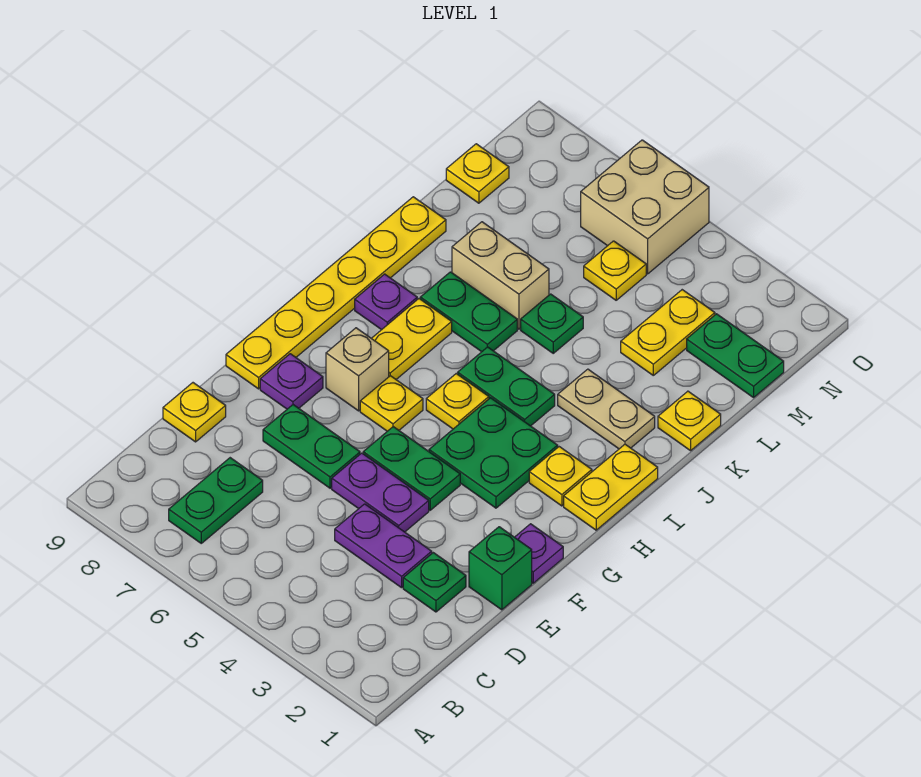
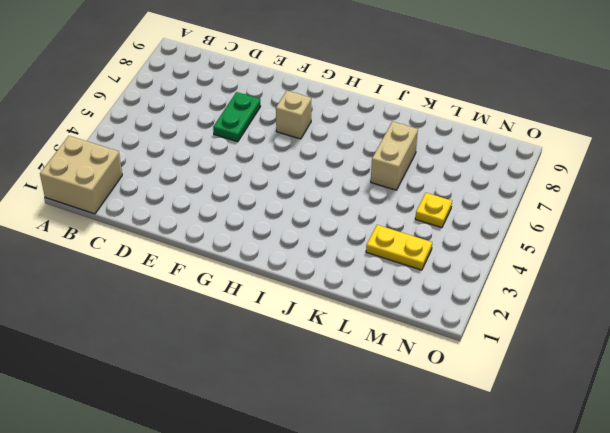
tan 2x2 brick [40,136,122,214] -> tan 2x2 brick moved to [581,140,709,274]
none -> green 1x2 plate [169,458,263,543]
none -> green 1x1 plate [403,553,466,612]
none -> purple 1x2 plate [335,504,432,588]
none -> yellow 1x1 plate [163,383,226,442]

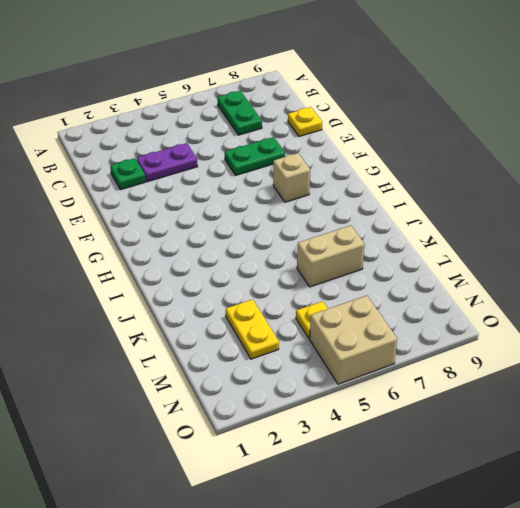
none -> green 1x1 brick [469,527,532,610]
none -> purple 1x2 plate [332,453,429,532]
none -> purple 1x1 plate [515,524,563,583]
none -> green 1x2 plate [363,427,460,510]

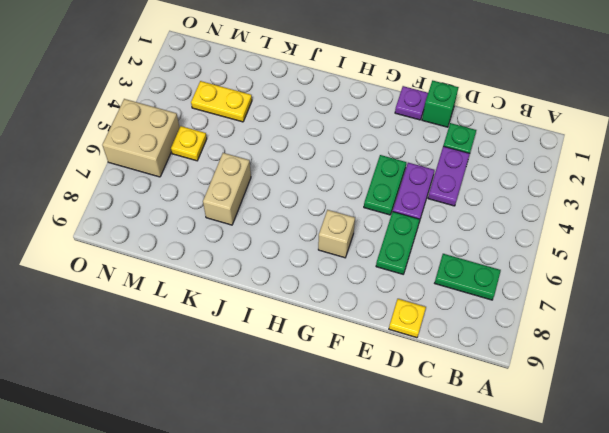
none -> purple 1x1 plate [260,354,323,409]
none -> yellow 1x6 plate [226,197,446,389]
none -> green 2x2 plate [429,398,558,508]
none -> yellow 1x1 plate [360,376,423,431]

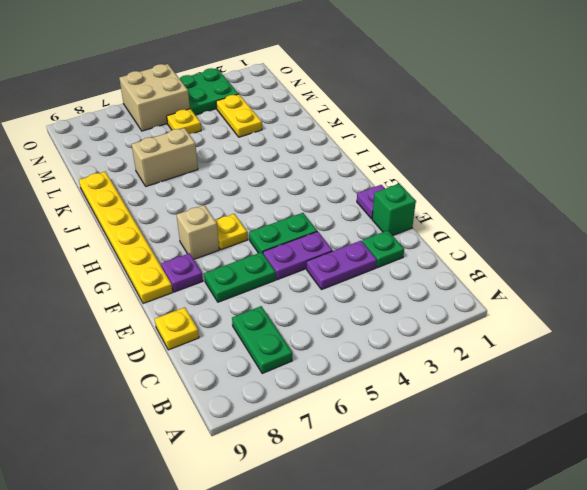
green 2x2 plate [180,68,239,115] -> green 2x2 plate moved to [429,398,558,508]
none -> yellow 1x2 plate [564,444,658,530]
none -> yellow 1x1 plate [529,447,592,506]
none -> yellow 1x1 plate [426,374,489,429]
none -> yellow 1x2 plate [371,299,452,379]

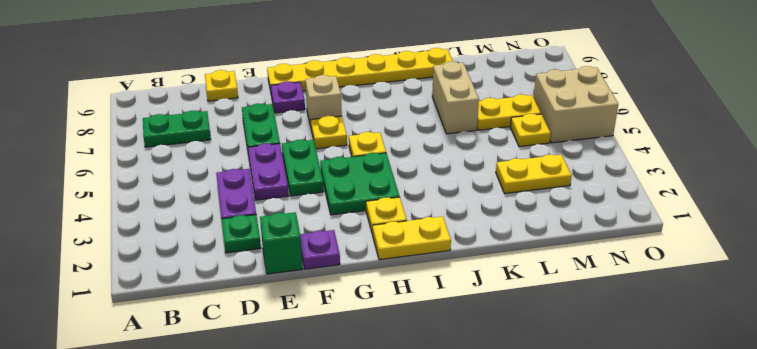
yellow 1x2 plate [477,94,541,130] -> yellow 1x2 plate moved to [371,299,452,379]
none -> green 1x2 plate [458,347,555,426]
none -> purple 1x1 plate [355,274,417,330]
none -> tan 1x2 plate [558,369,655,449]
none -> green 1x2 plate [420,272,517,352]

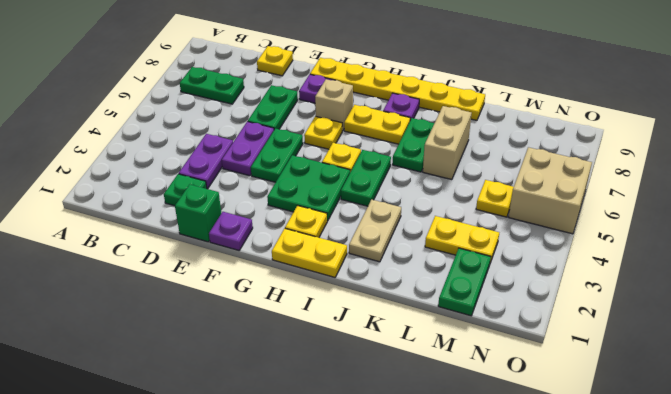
none -> yellow 1x1 plate [658,391,721,451]
none -> green 1x1 plate [521,294,583,353]
none -> yellow 1x1 plate [446,144,509,203]

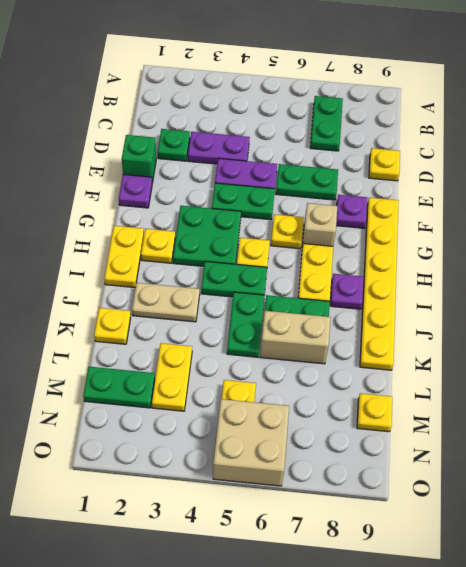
green 1x2 plate [227,292,265,357] -> green 1x1 plate [521,294,583,353]

